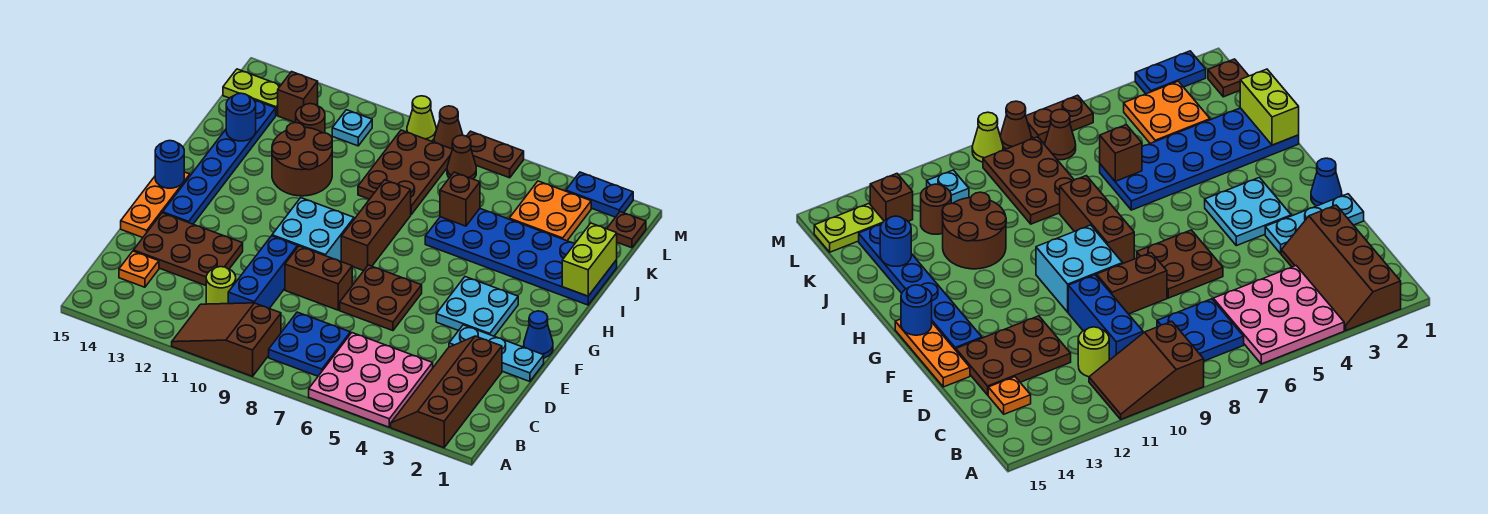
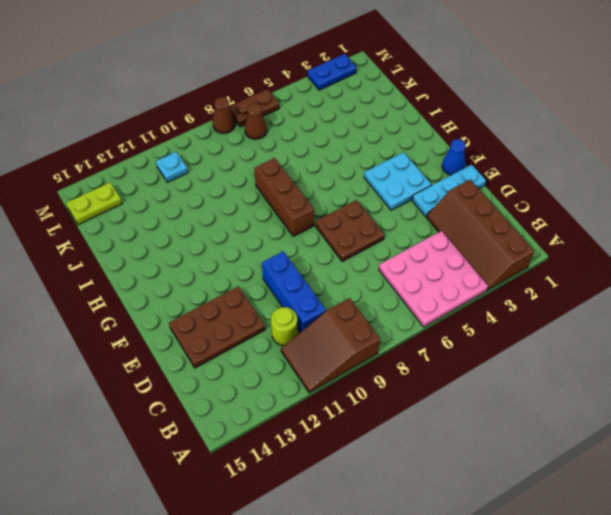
none -> blue 2x2 plate [269,312,350,376]
none -> orange 1x1 plate [119,251,159,287]
none -> brown 1x2 brick [285,246,352,310]
none -> orange 1x3 plate [121,172,190,237]

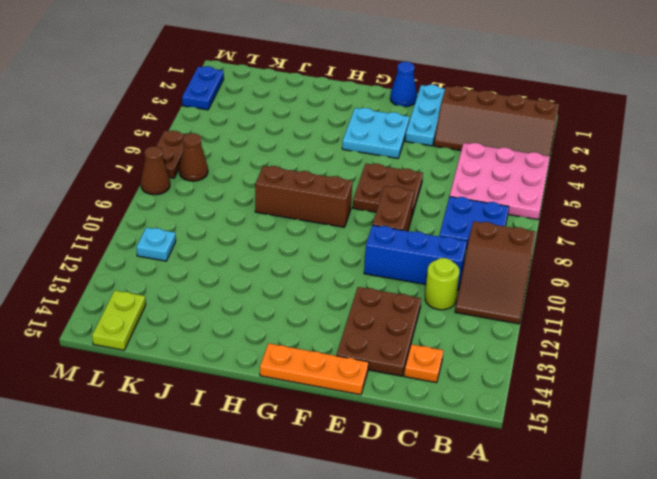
none -> cyan 2x2 brick [272,198,354,261]
none -> blue 1x6 plate [163,100,276,224]
none -> blue 2x6 plate [425,209,617,305]
none -> brown 2x2 round brick [272,123,332,196]

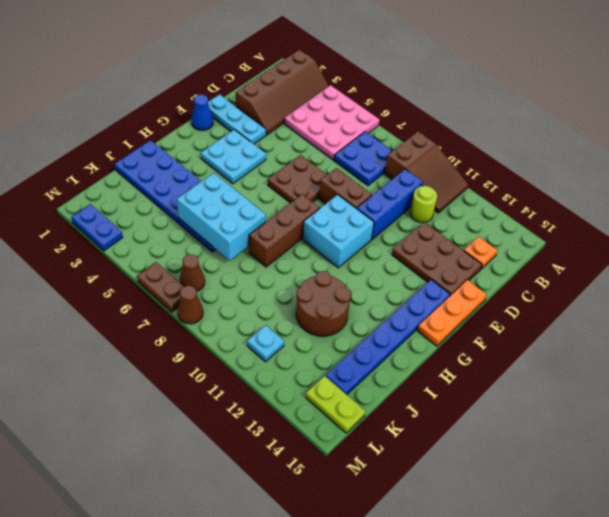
cyan 2x3 brick [177,173,266,261] -> brown 1x1 brick [440,172,480,226]
none -> brown 2x3 plate [358,130,452,214]
none -> orange 2x2 plate [509,181,591,241]
none -> brown 1x1 round brick [296,104,325,133]
none -> brown 1x1 plate [607,212,646,248]

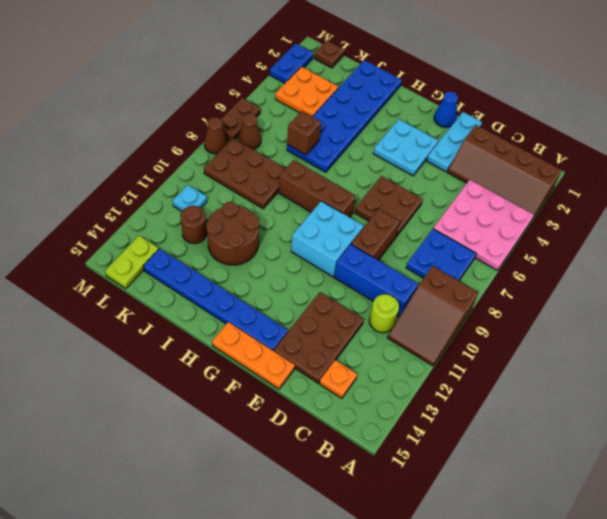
none -> brown 1x1 brick [278,72,318,123]
none -> lime 1x1 cone [407,96,436,141]
none -> blue 1x1 round brick [155,141,184,188]
none -> lime 1x2 brick [562,223,617,296]

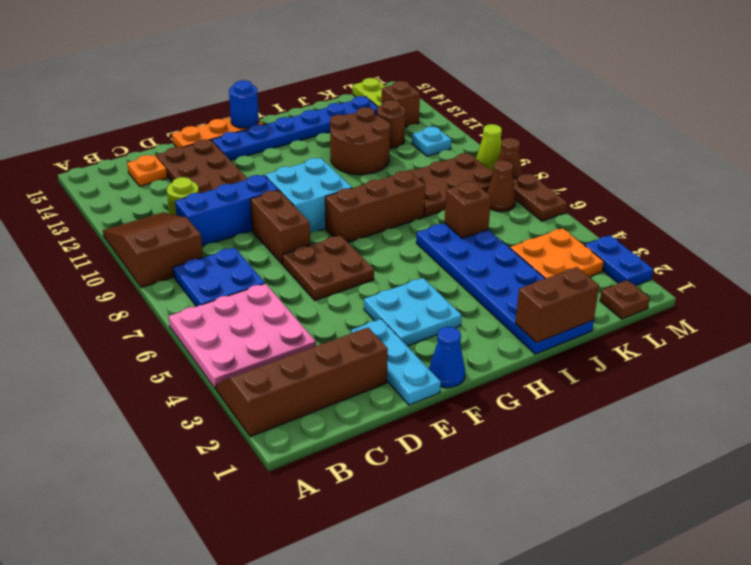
brown 1x2 brick [515,267,599,343] -> lime 1x2 brick [562,223,617,296]
none -> blue 1x1 round brick [226,93,256,141]

